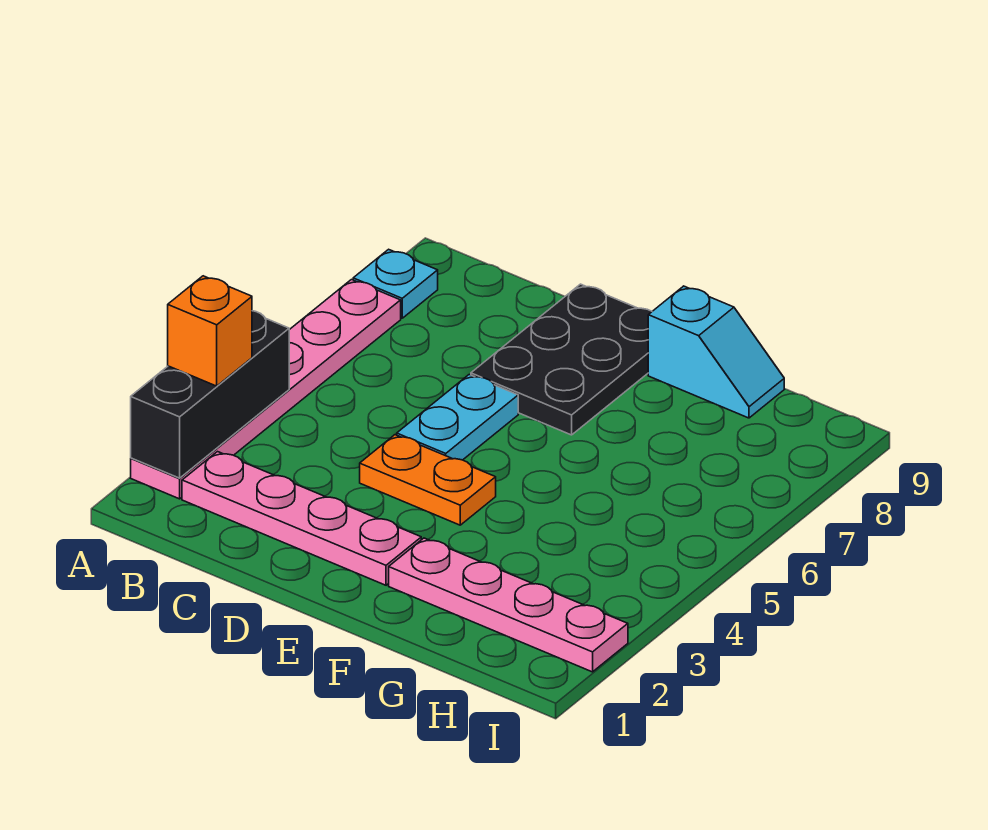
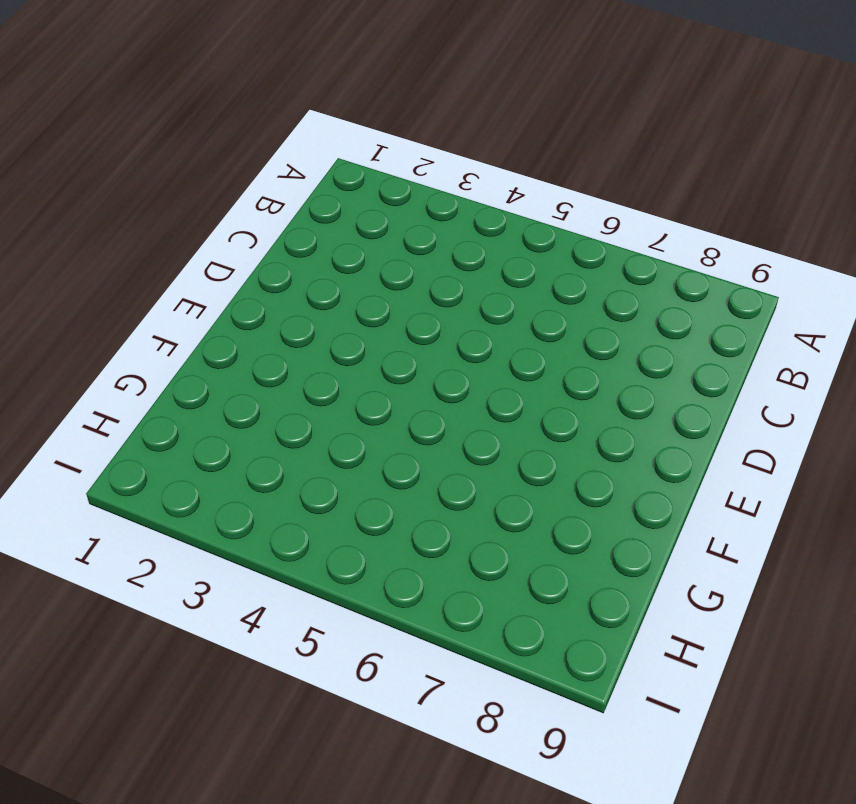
none -> pink 1x6 plate [131,280,401,499]
none -> cyan 1x1 plate [353,249,438,318]

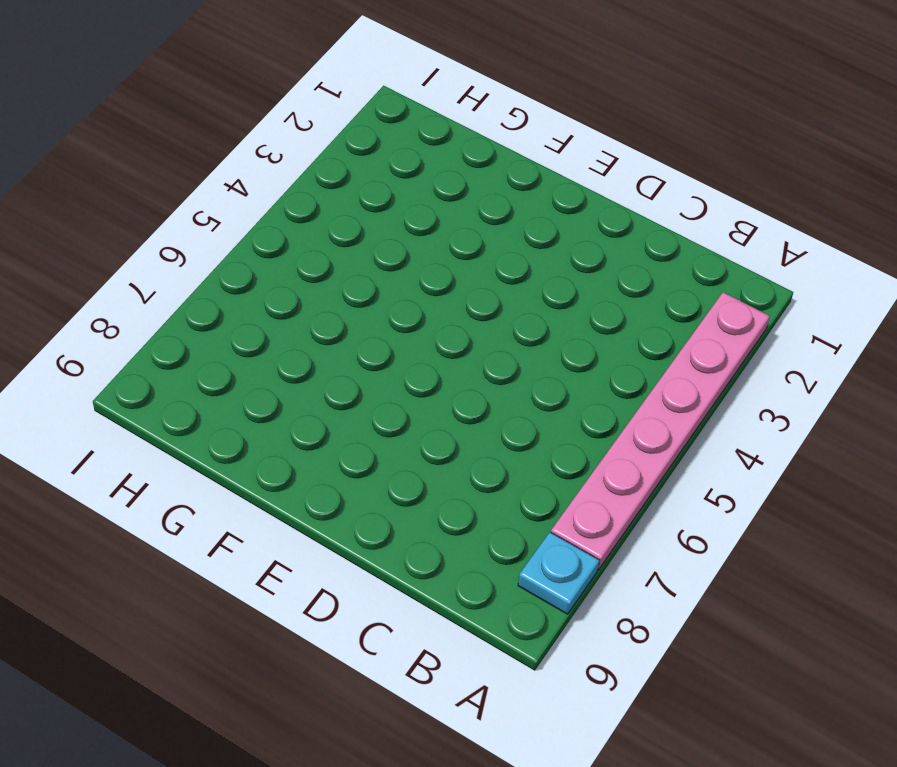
none -> pink 1x4 plate [182,452,421,585]
none -> orange 1x2 plate [360,435,496,525]

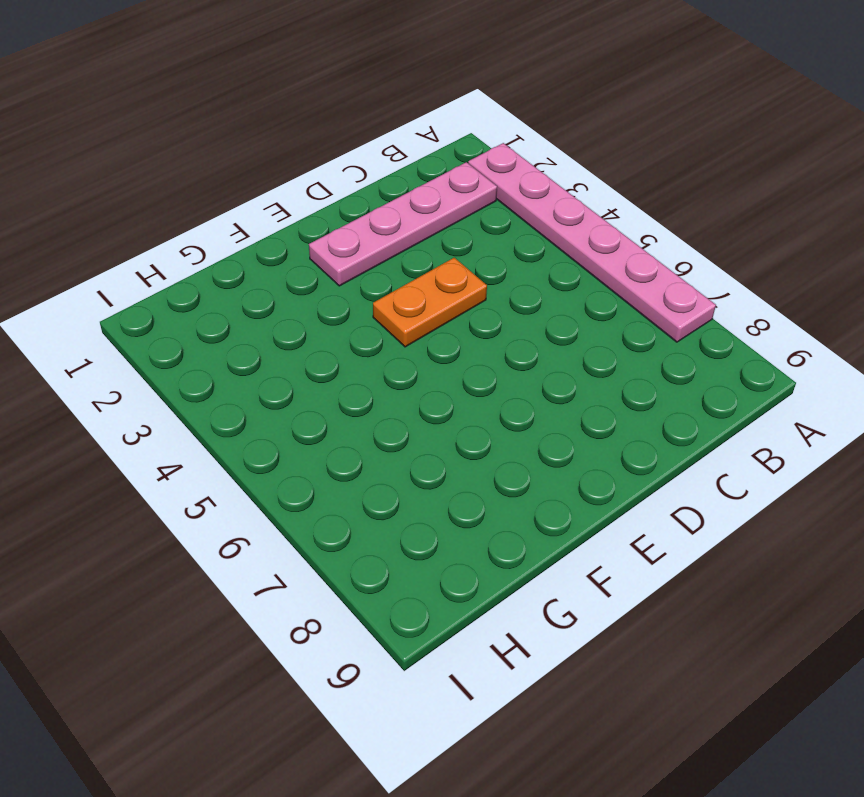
none -> cyan 1x1 plate [353,249,438,318]
none -> cyan 1x2 plate [397,375,518,460]

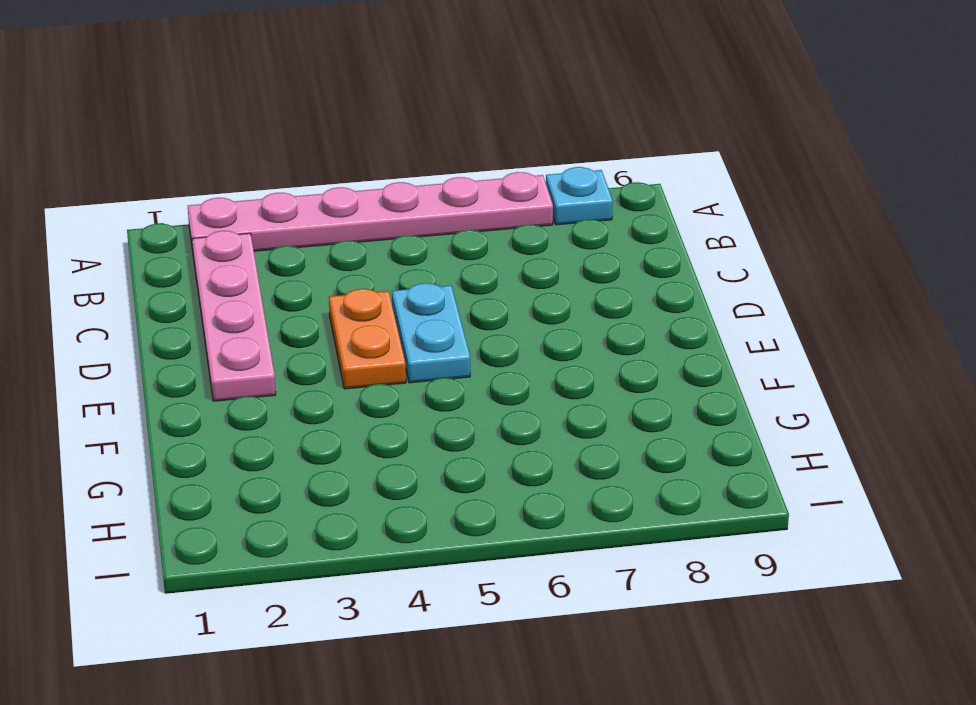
cyan 1x2 plate [392,283,470,383] -> cyan 1x2 plate turned to [397,375,518,460]
none -> black 2x3 plate [471,284,652,435]
none -> pink 1x4 plate [389,538,628,672]

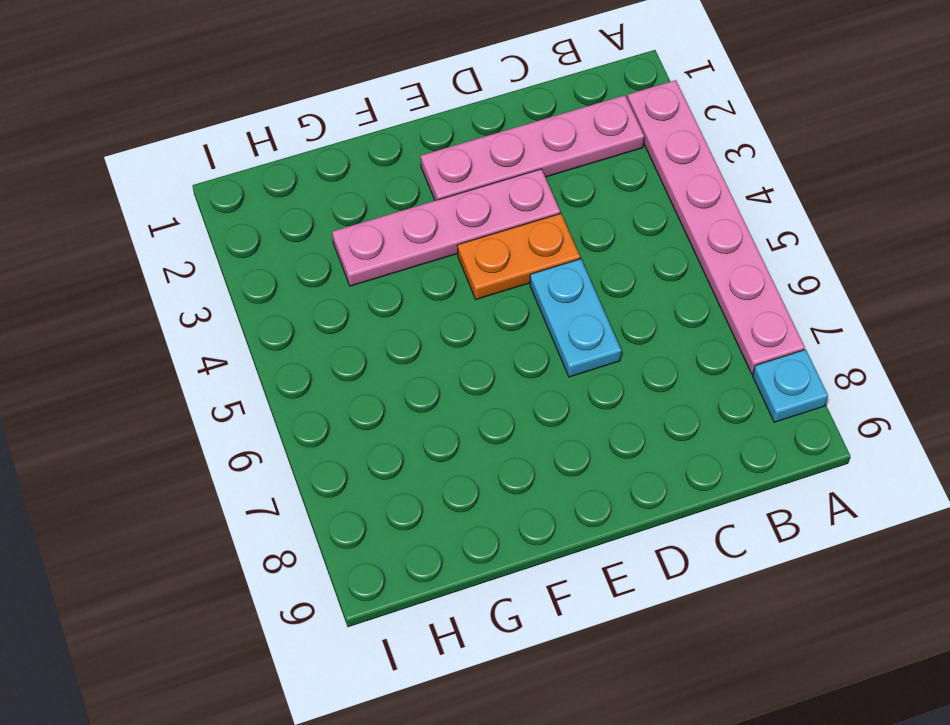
pink 1x4 plate [332,169,560,286] -> pink 1x4 plate moved to [389,538,628,672]
none -> black 2x3 plate [471,284,652,435]
none -> cyan 1x2 slope [648,286,784,418]

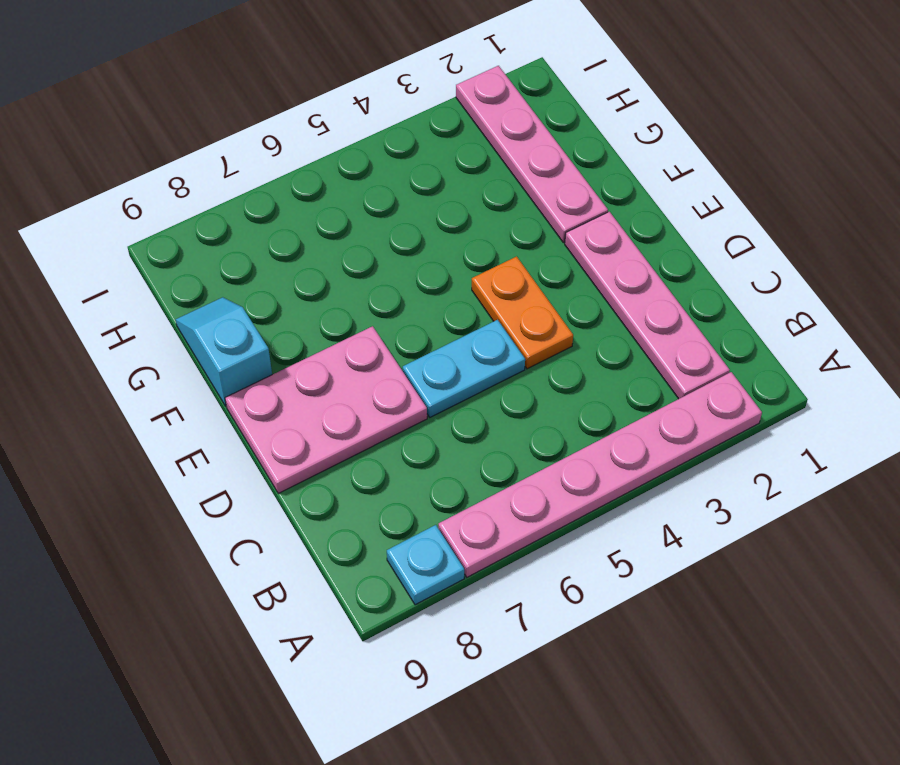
pink 2x3 plate [225,326,427,493] -> black 2x3 plate [471,284,652,435]
none -> black 1x3 brick [131,311,289,478]
none -> orange 1x1 brick [168,276,252,386]

